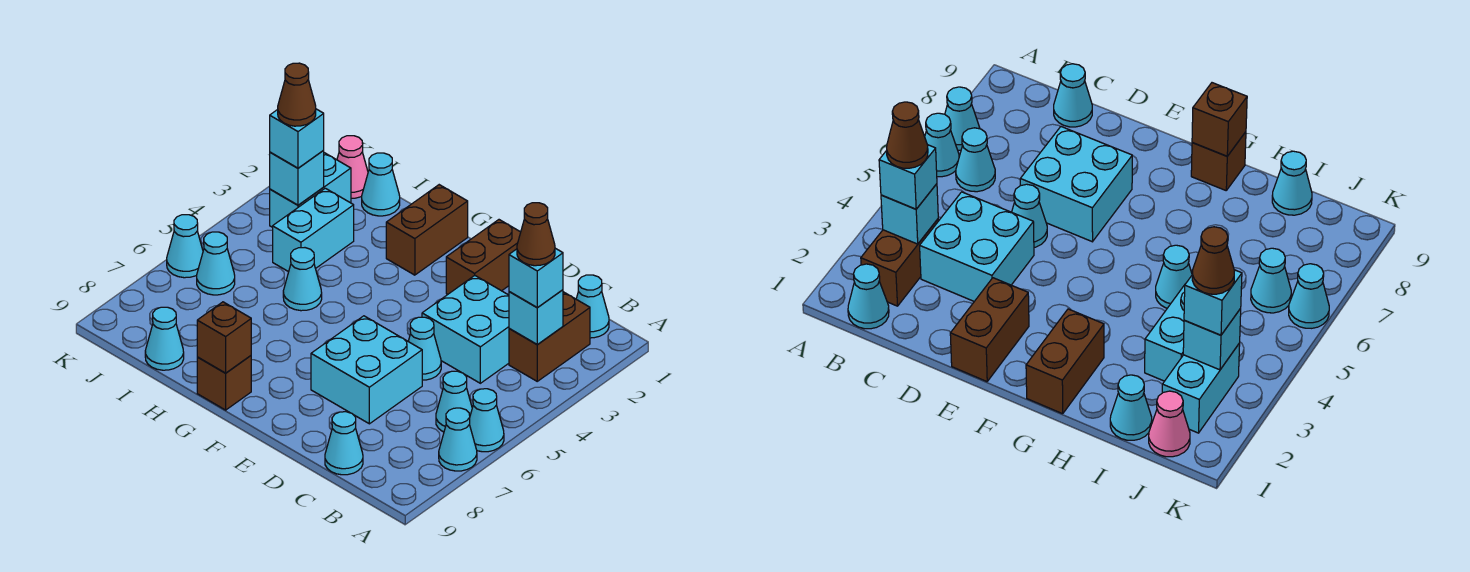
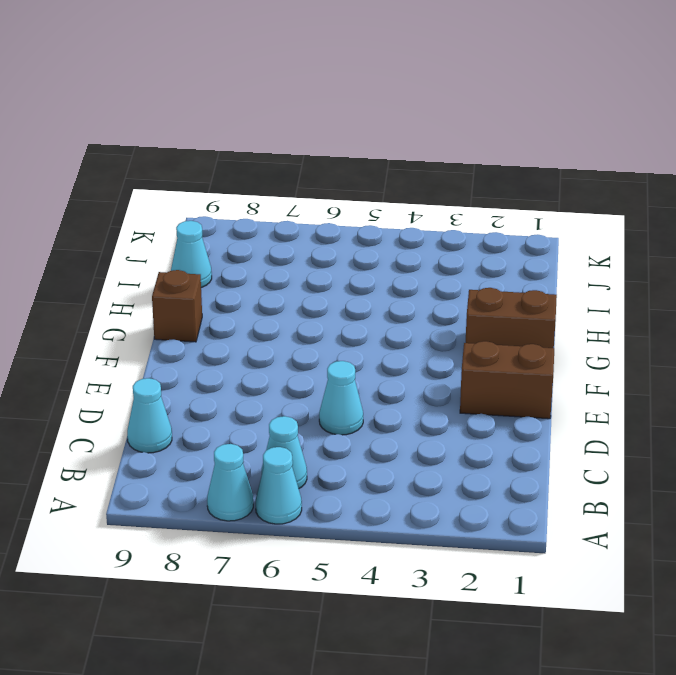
none -> cyan 1x1 cone [576,275,609,338]
none -> brown 1x2 brick [509,292,590,381]
none -> cyan 2x2 brick [422,276,509,383]

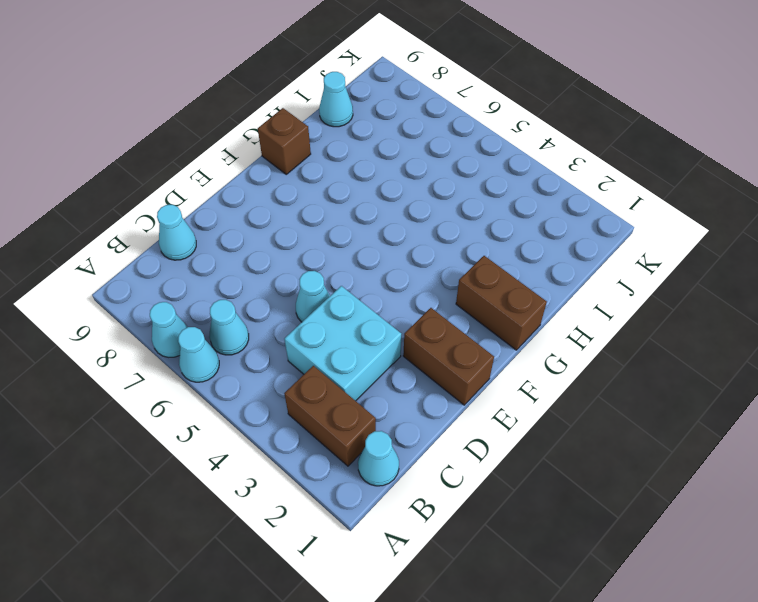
none -> cyan 2x2 brick [311,316,422,424]
none -> cyan 1x1 cone [283,248,322,311]
none -> cyan 1x1 cone [362,153,400,216]

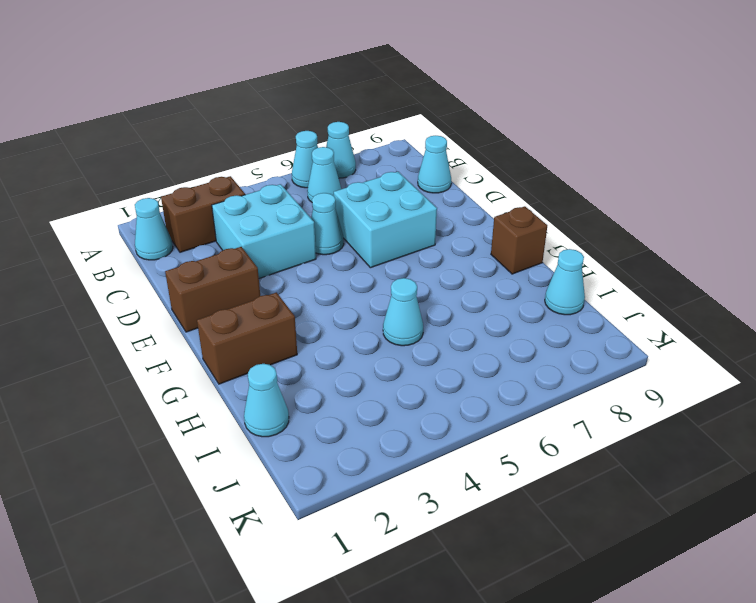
none -> cyan 1x2 brick [273,188,354,272]
none -> pink 1x1 cone [337,136,368,198]
none -> cyan 1x2 brick [270,153,351,227]

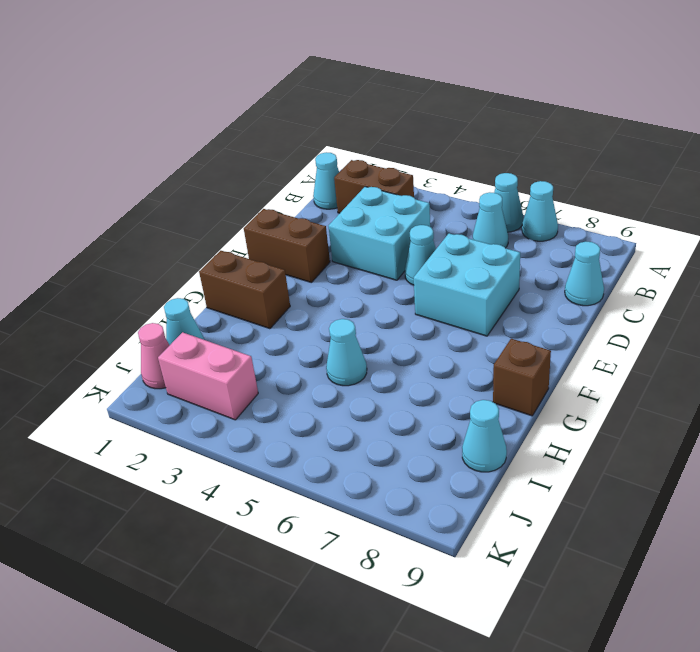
pink 1x2 brick [158,332,258,420] -> cyan 1x2 brick [270,153,351,227]
none -> cyan 1x2 brick [273,188,354,272]
none -> cyan 1x1 cone [197,232,235,295]
none -> cyan 1x1 cone [167,215,203,278]

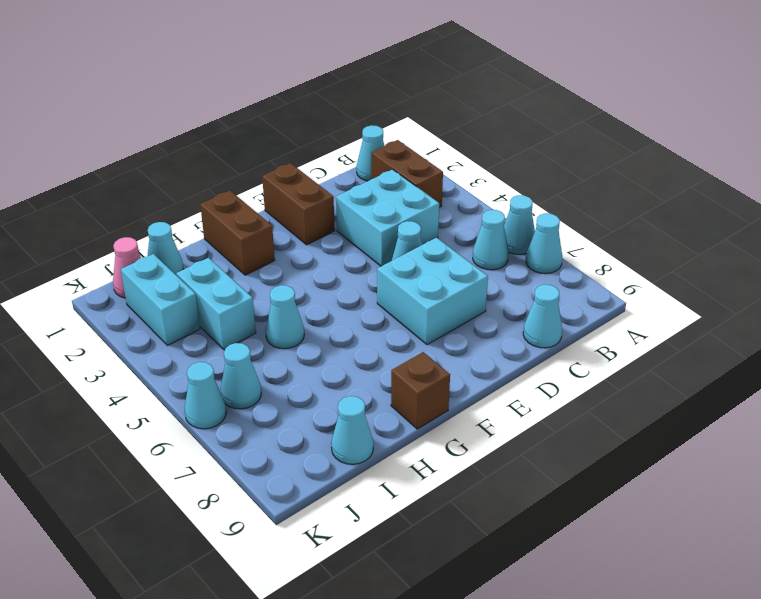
none -> cyan 1x1 brick [509,290,563,345]
none -> brown 1x1 brick [197,302,251,373]
none -> cyan 1x1 brick [270,150,324,205]

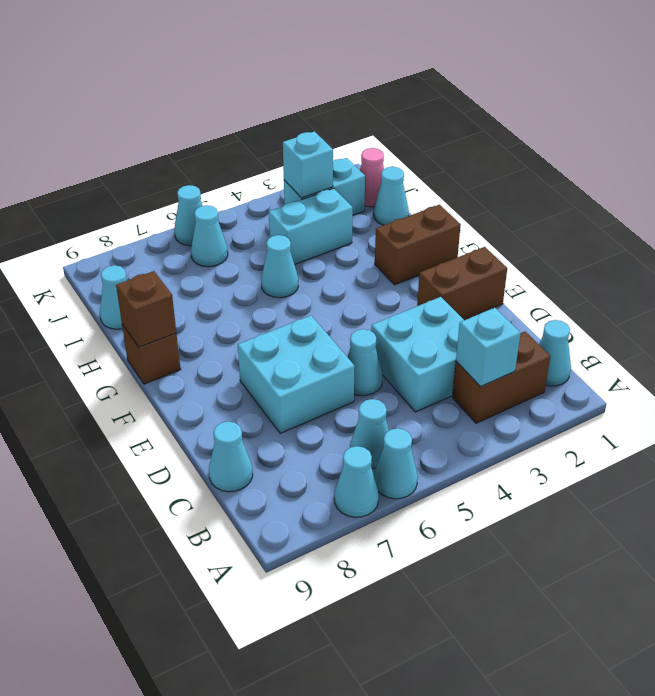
none -> cyan 1x1 brick [509,248,563,308]
none -> cyan 1x1 brick [270,109,324,168]
none -> brown 1x1 cone [517,203,555,266]

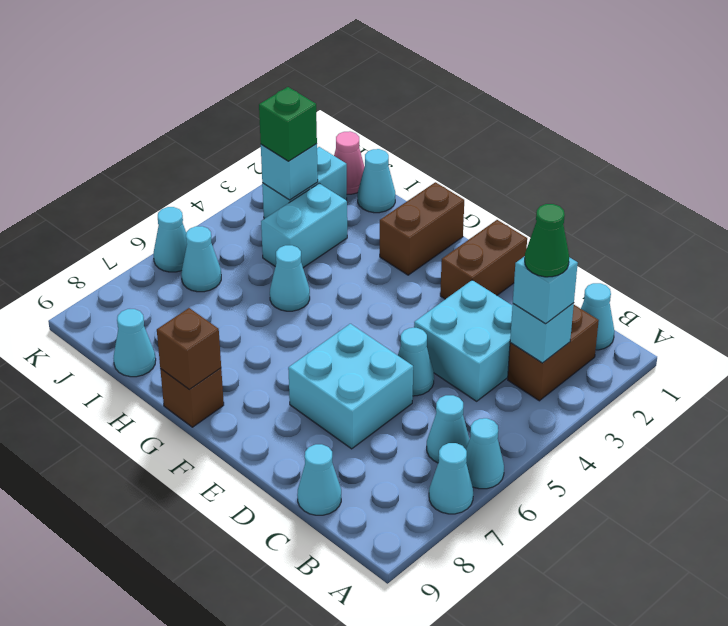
green 1x1 cone [525,204,569,277] -> brown 1x1 cone [517,203,555,266]
green 1x1 brick [259,87,317,161] -> cyan 1x1 brick [270,109,324,168]
none -> brown 1x1 cone [278,63,316,126]

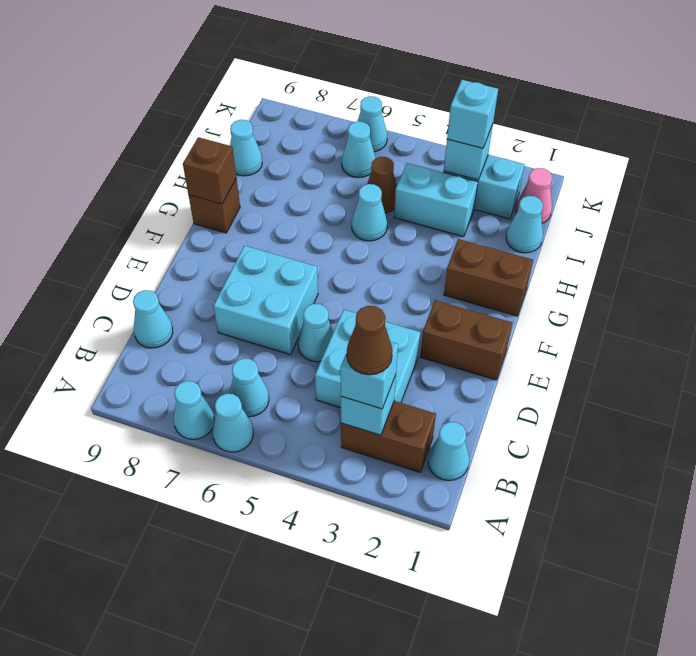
brown 1x1 cone [367,157,397,213] -> brown 1x1 cone moved to [278,63,316,126]

